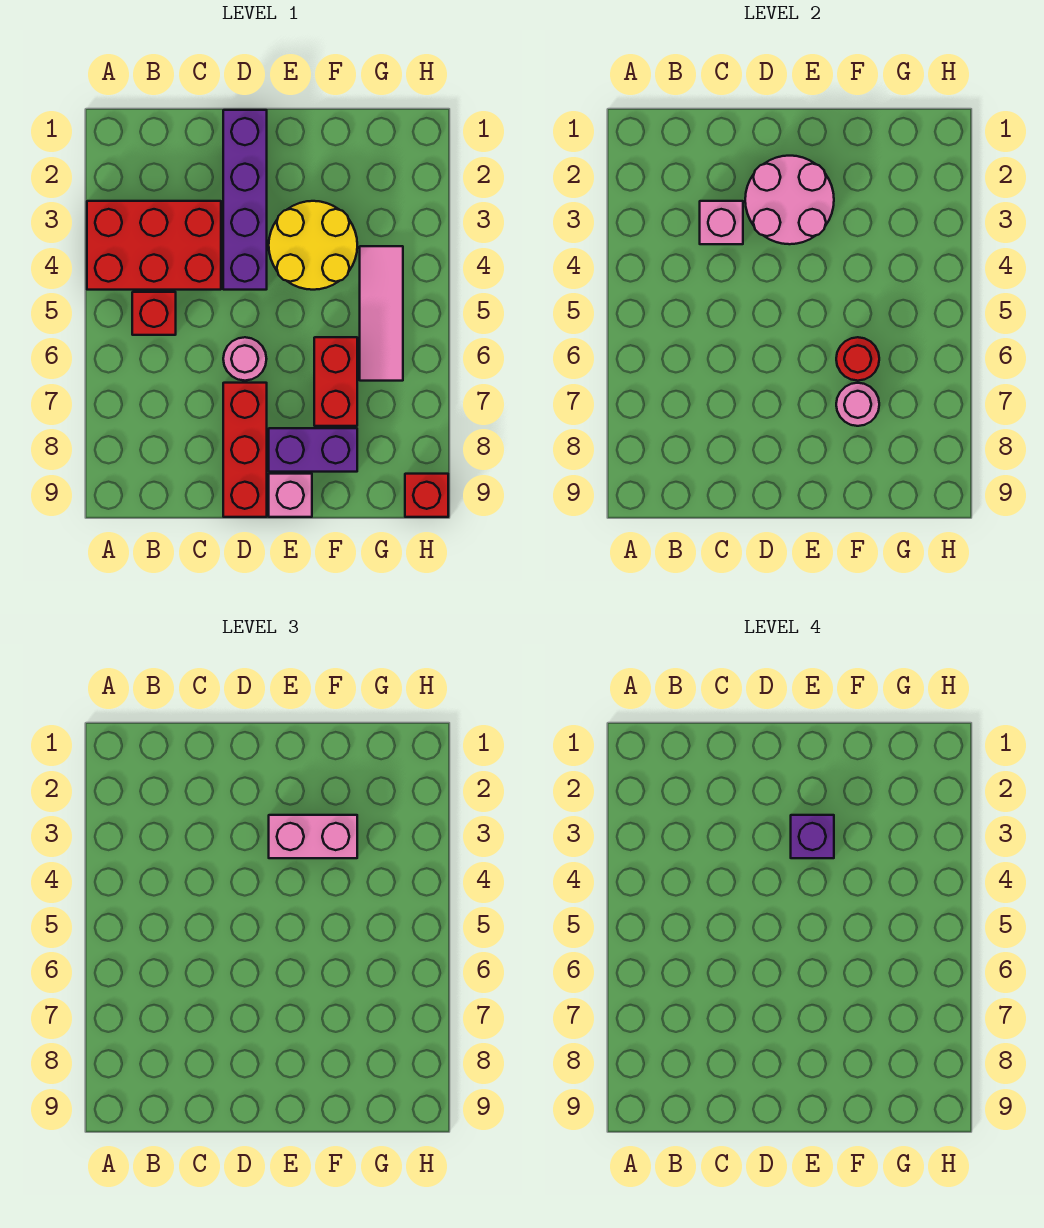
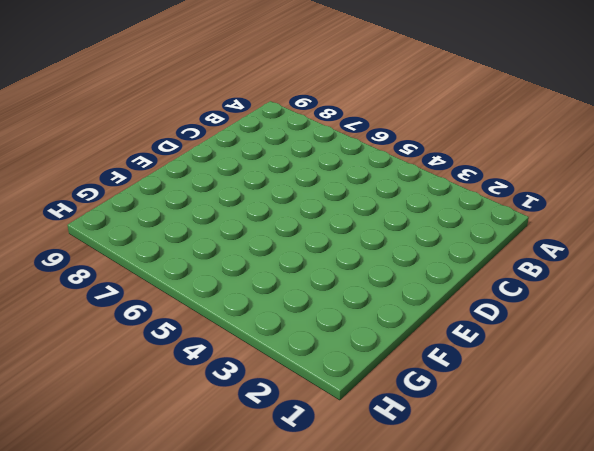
none -> red 2x3 brick [87,201,221,290]
none -> red 1x1 brick [132,292,176,335]
none -> purple 1x4 brick [223,110,267,290]

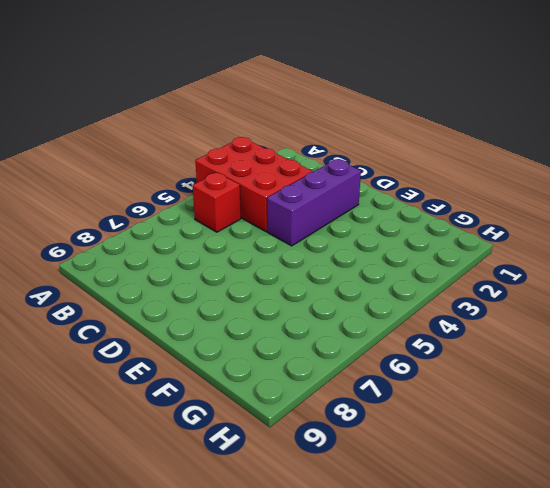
purple 1x3 brick [267,159,361,246] -> purple 1x4 brick [223,110,267,290]
none -> pink 1x1 round brick [223,337,266,381]
none -> red 1x3 brick [223,383,267,517]
none -> yellow 2x2 round brick [269,201,357,290]

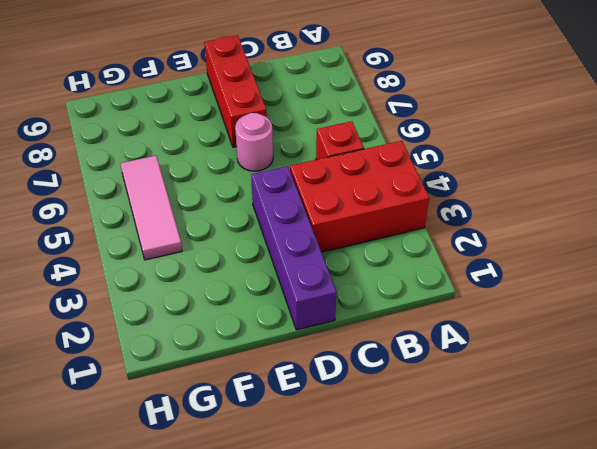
none -> yellow 2x2 round brick [269,201,357,290]
none -> purple 1x2 brick [269,428,357,472]
none -> pink 1x1 brick [269,474,312,517]

